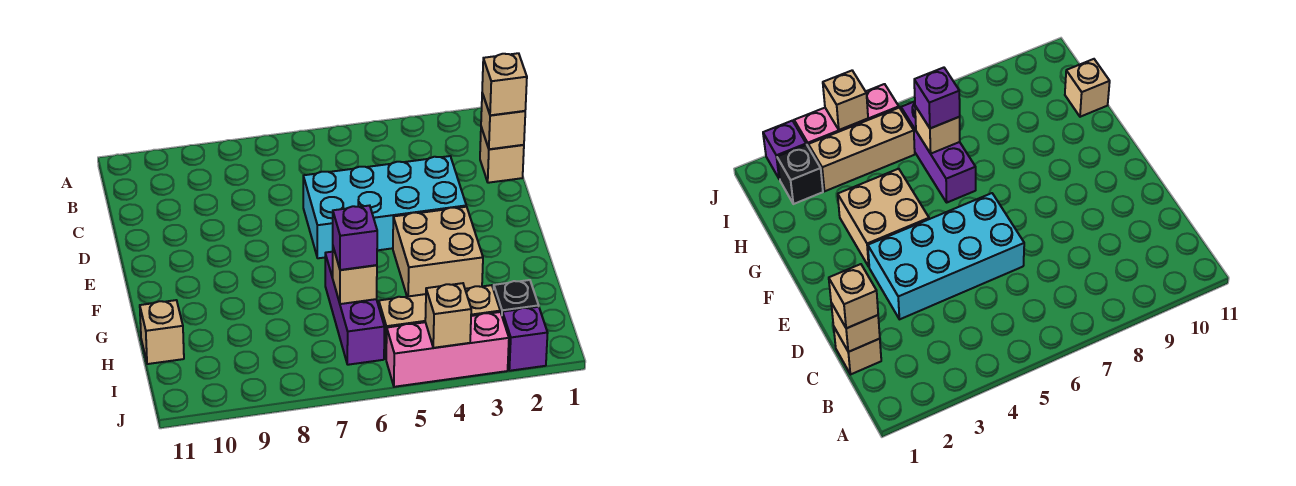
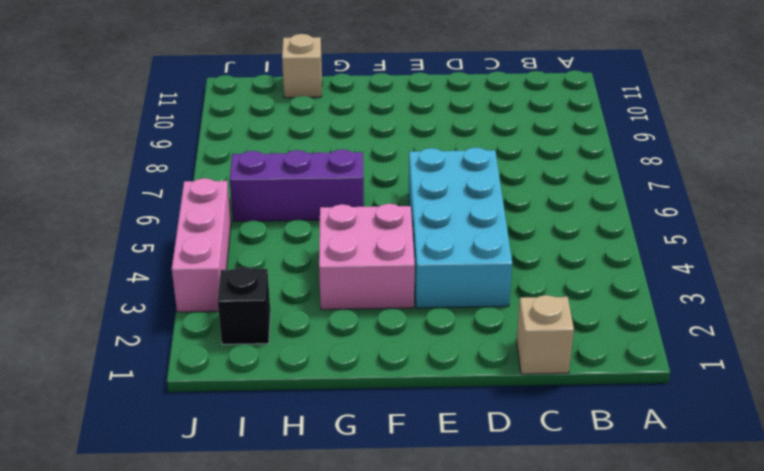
pink 2x2 brick [319,204,415,310] -> tan 2x2 brick [393,207,483,297]
none -> tan 1x3 brick [379,285,500,358]
none -> purple 1x1 brick [502,307,548,371]
none -> tan 1x1 brick [481,93,525,149]

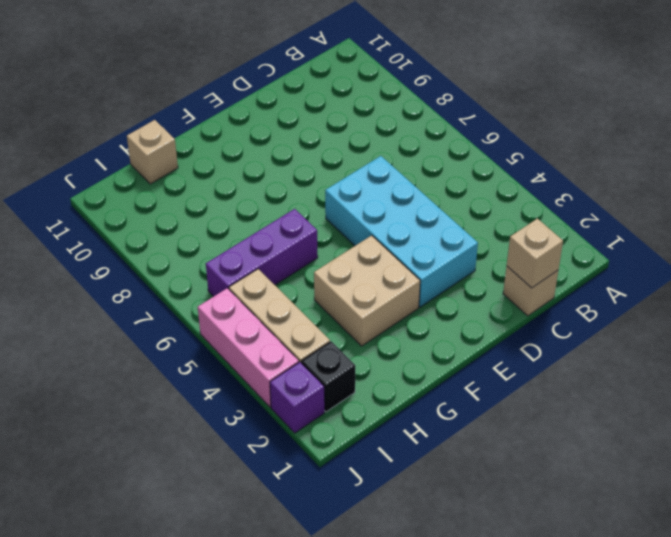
none -> tan 1x1 brick [333,248,377,304]
none -> tan 1x1 brick [425,283,471,348]
none -> tan 1x1 brick [482,53,527,115]

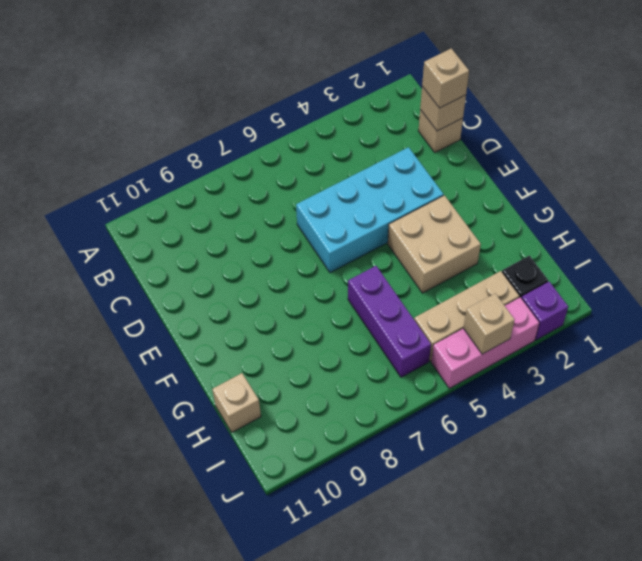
none -> tan 1x1 brick [333,248,377,304]
none -> purple 1x1 brick [333,205,377,270]

